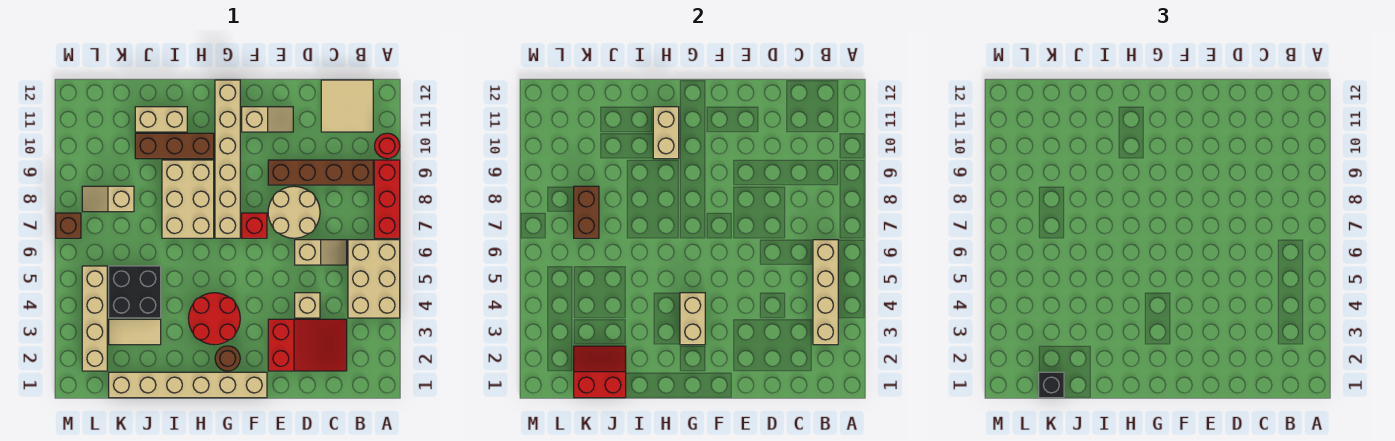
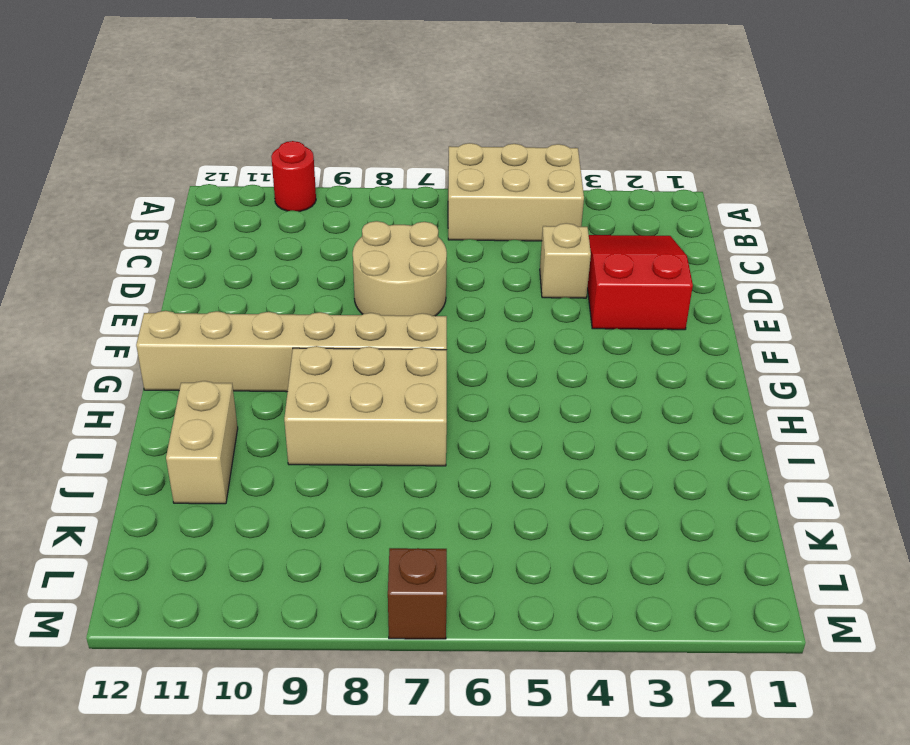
none -> red 1x3 brick [374,160,400,238]
none -> brown 1x4 brick [268,160,373,185]
none -> tan 2x2 tile [321,80,373,132]

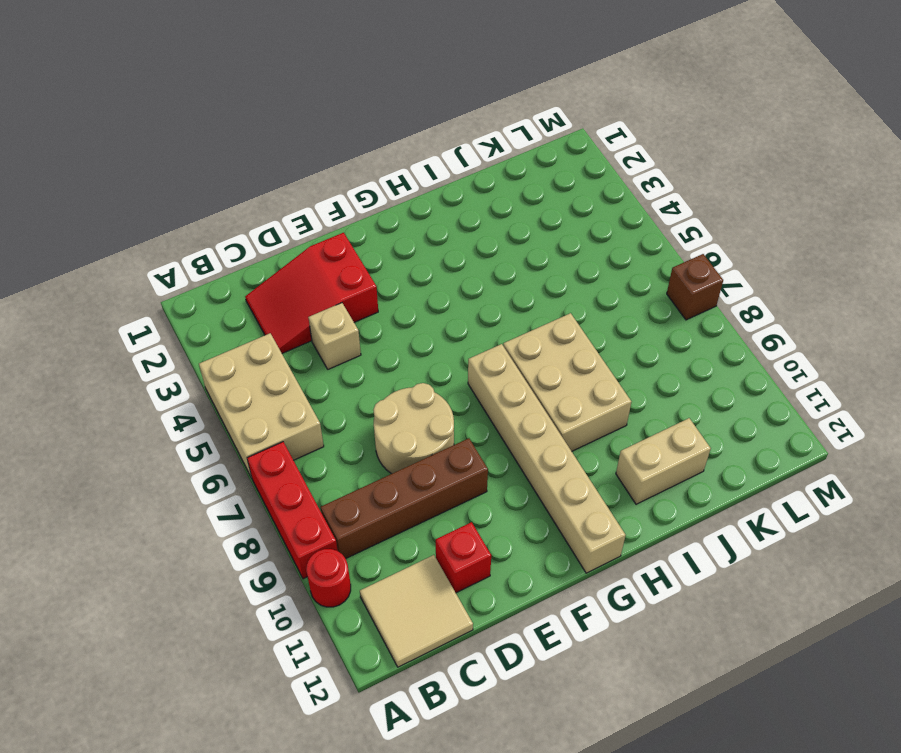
red 1x1 brick [436,522,491,593] -> red 1x1 brick moved to [242,213,267,238]
none -> tan 1x2 slope [295,240,347,265]
none -> tan 1x2 slope [242,107,293,132]
none -> tan 1x6 brick [109,372,267,398]

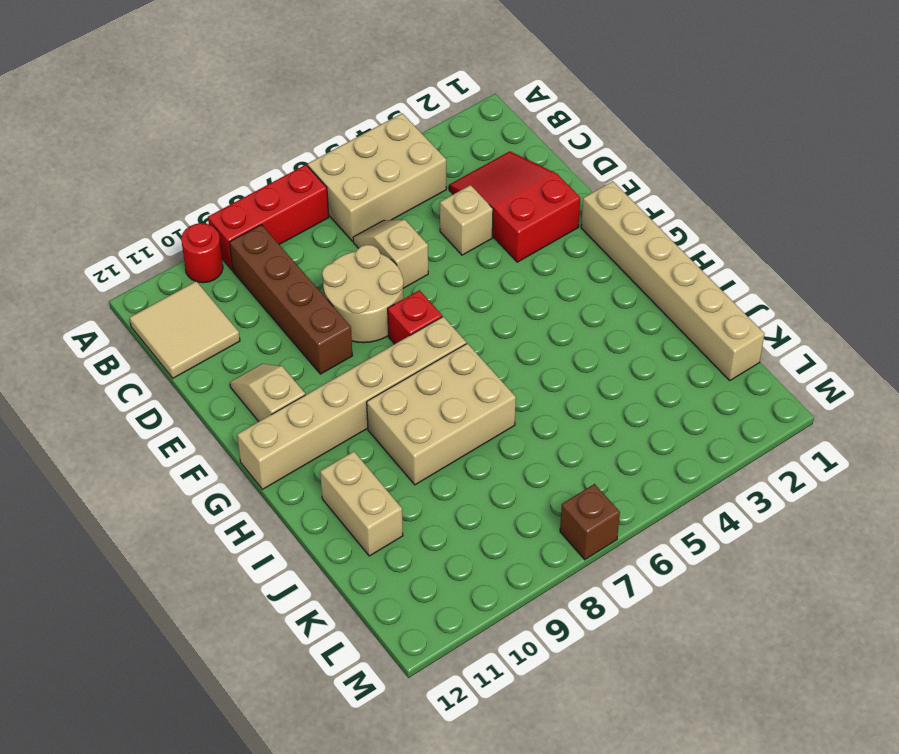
none -> brown 1x1 round brick [215,346,240,371]
none -> red 2x2 round brick [188,293,240,345]
none -> brown 1x3 brick [135,133,214,159]

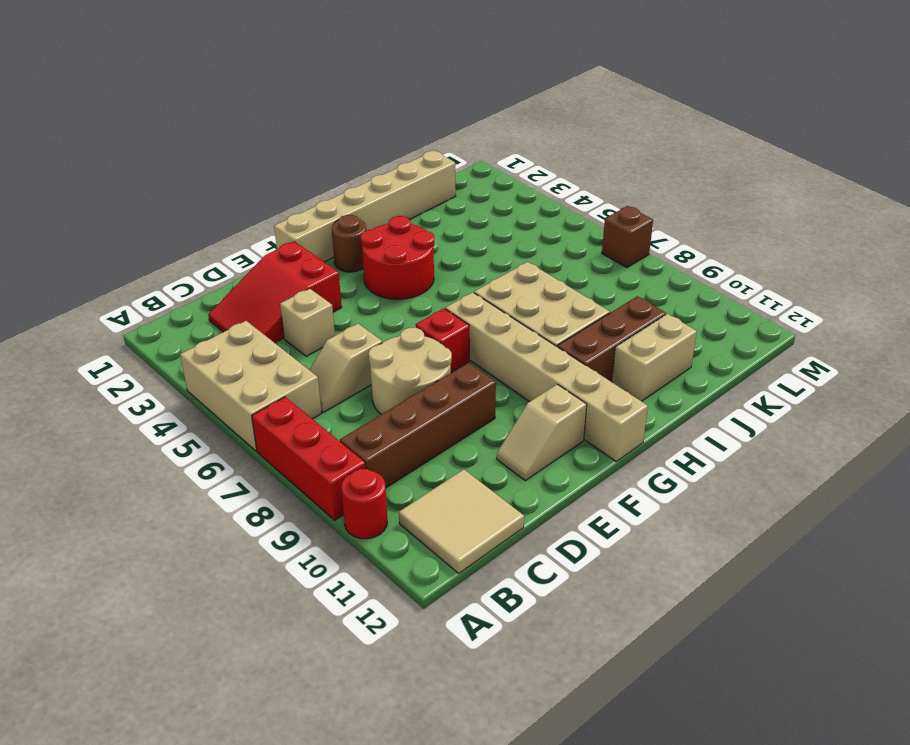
none -> tan 1x2 tile [109,319,161,345]
none -> black 2x2 brick [109,266,161,318]
none -> tan 1x2 slope [82,186,134,212]

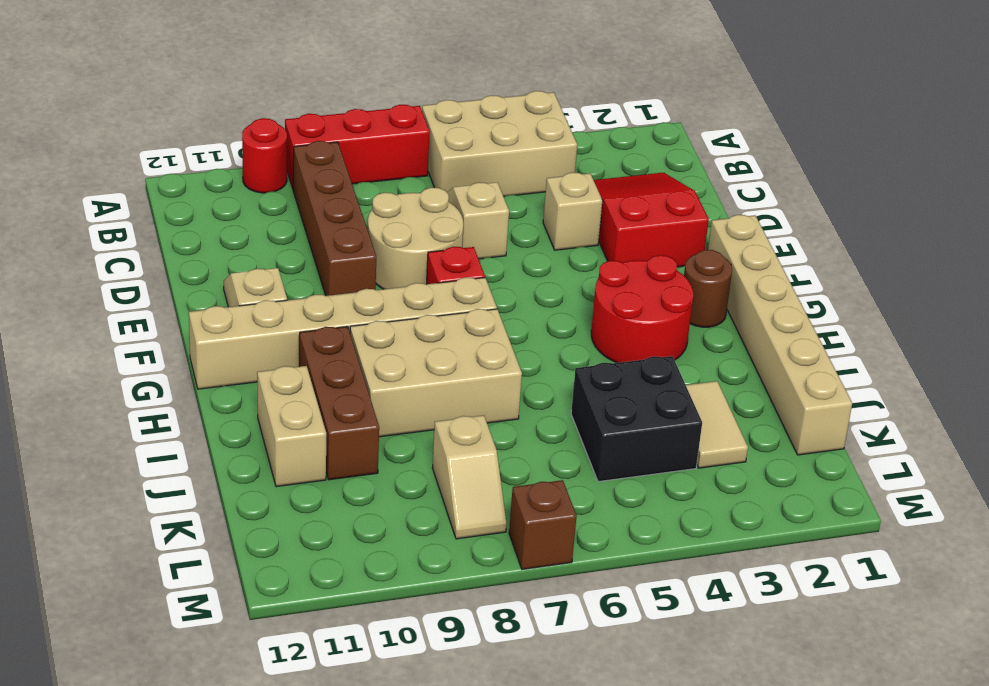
none -> tan 2x2 tile [321,80,373,132]
none -> tan 1x4 brick [82,266,107,371]
none -> tan 1x4 brick [813,240,838,345]

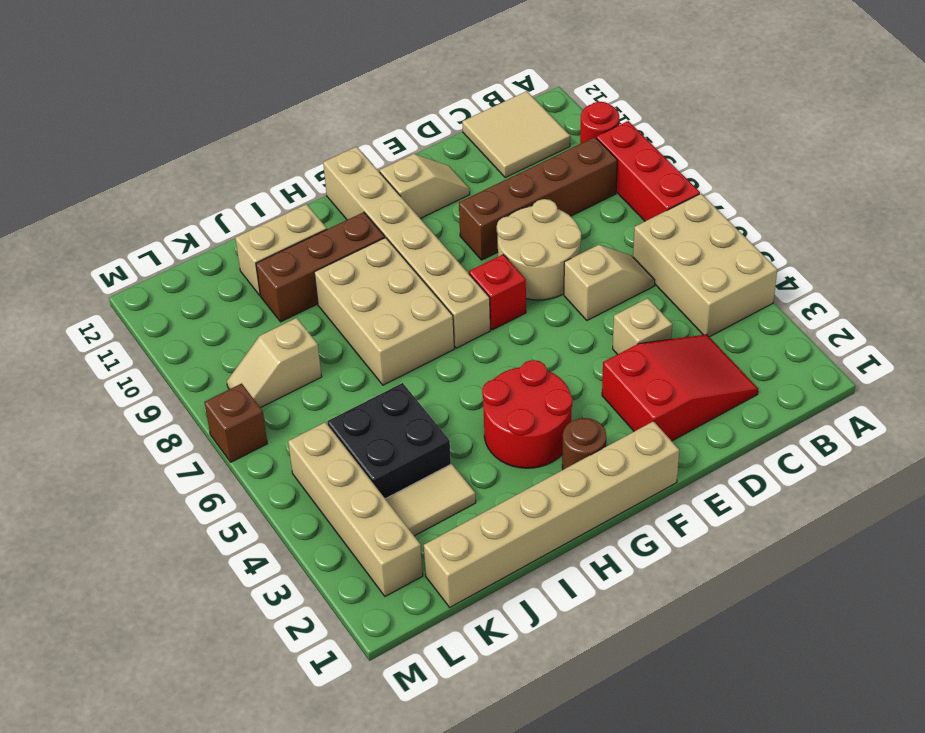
none -> tan 1x4 brick [813,240,838,345]
none -> tan 1x2 brick [680,293,705,345]
none -> tan 1x2 brick [653,107,679,159]

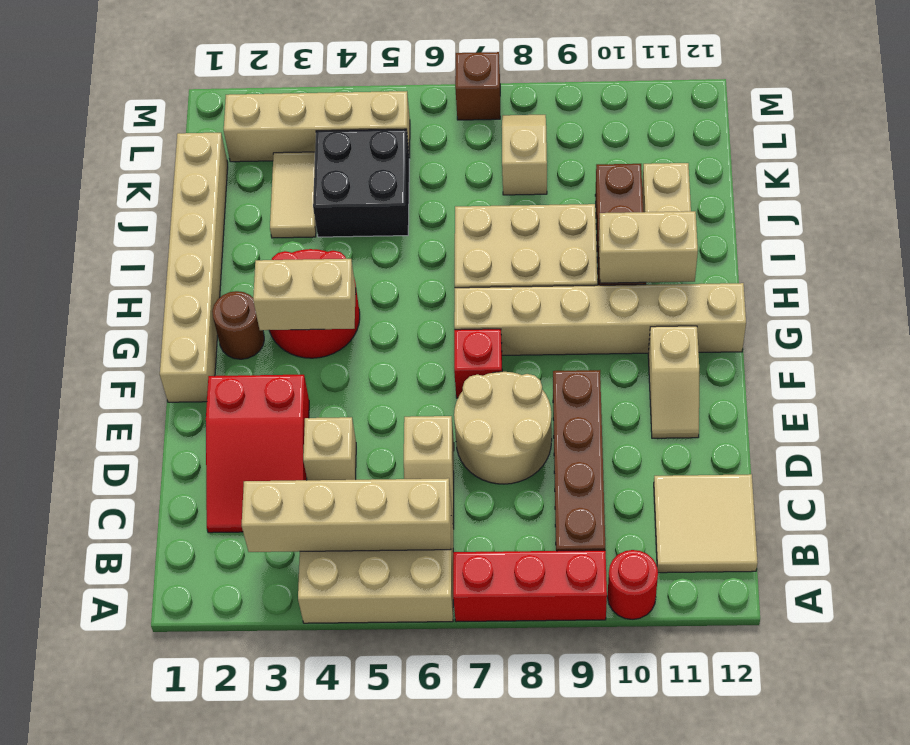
none -> red 2x2 slope [574,346,626,398]
none -> brown 1x2 brick [574,186,599,238]
none -> black 1x1 brick [1039,372,1064,398]

